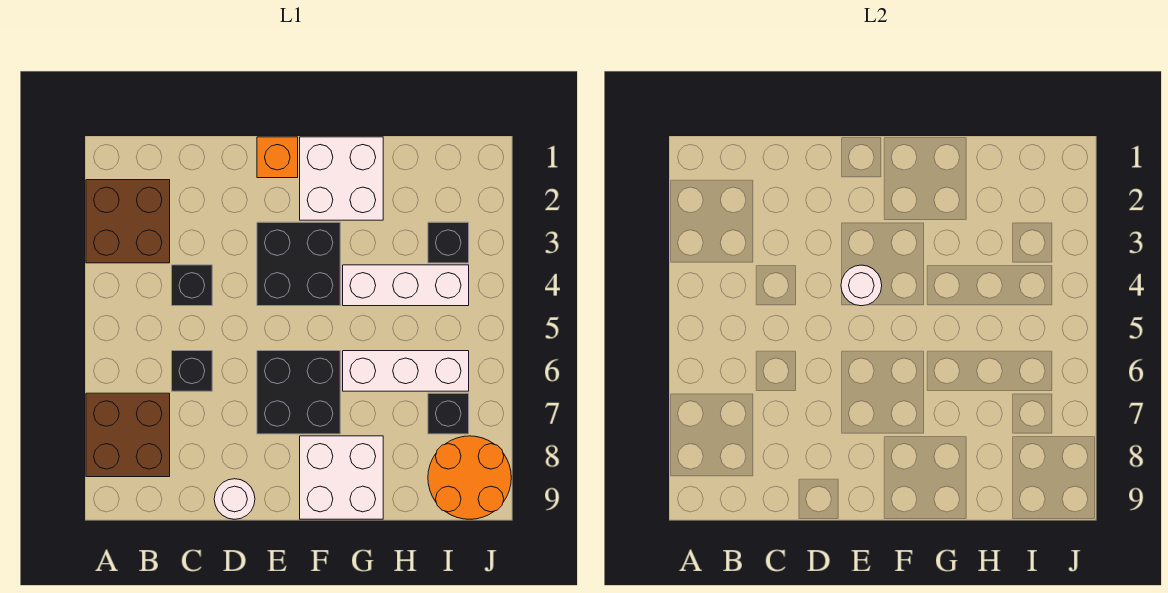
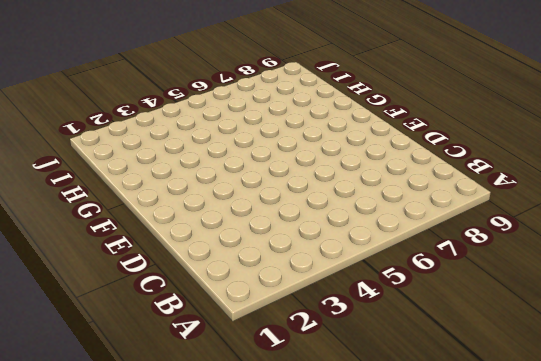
none -> brown 2x2 brick [86,180,170,263]
none -> brown 2x2 brick [86,393,170,477]
none -> black 1x1 brick [172,265,212,306]

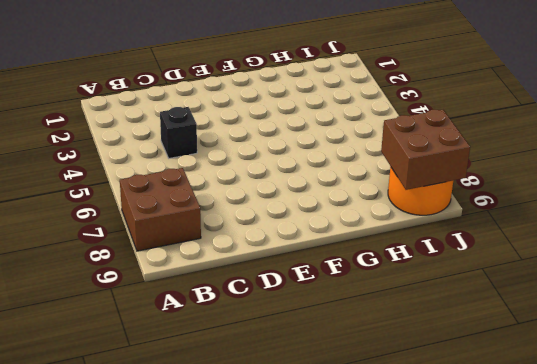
brown 2x2 brick [381,110,470,190] -> brown 2x2 brick moved to [86,180,170,263]
none -> black 1x1 brick [172,351,212,391]
none -> white 1x1 round brick [214,479,255,519]
none -> orange 1x1 brick [257,137,298,178]

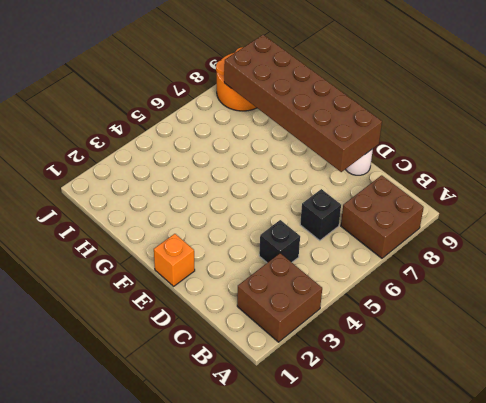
brown 2x6 brick [224,35,382,172] -> none
none -> black 2x2 brick [257,222,340,306]
none -> black 2x2 brick [257,351,340,434]
none -> white 2x2 brick [300,137,383,220]

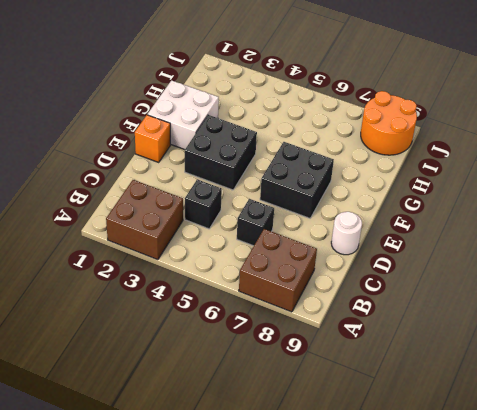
none -> white 2x2 brick [300,436,383,519]
none -> white 1x3 brick [343,265,469,306]
none -> white 1x3 brick [343,351,469,391]

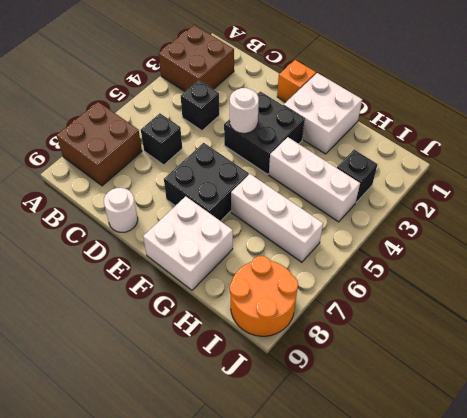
none -> black 1x1 brick [428,393,469,434]

